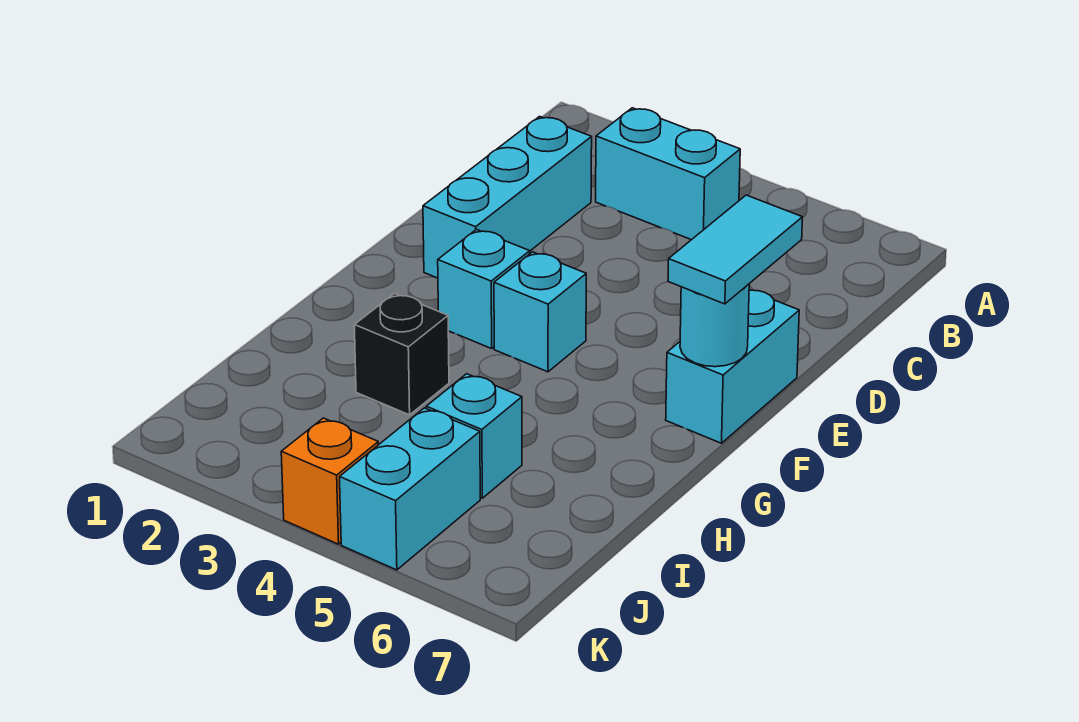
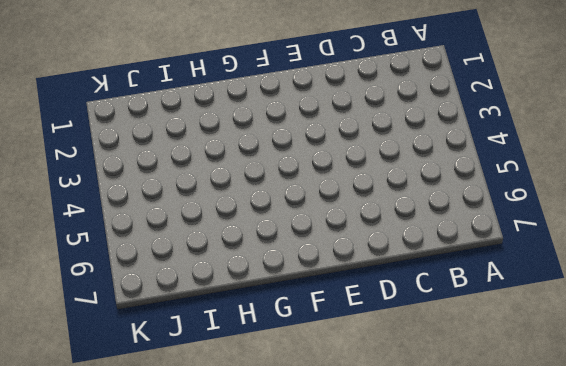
none -> cyan 1x2 brick [596,108,740,240]
none -> cyan 1x3 brick [423,116,592,278]

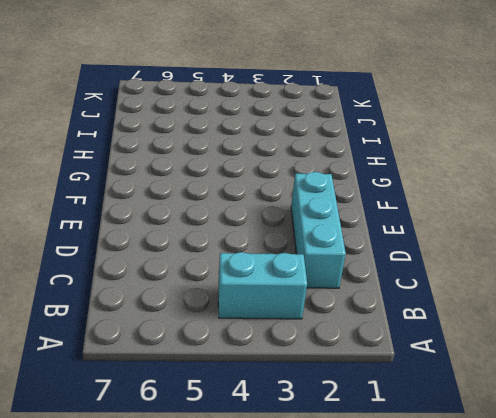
none -> cyan 1x2 brick [666,290,799,443]
none -> cyan 1x1 brick [438,230,530,349]

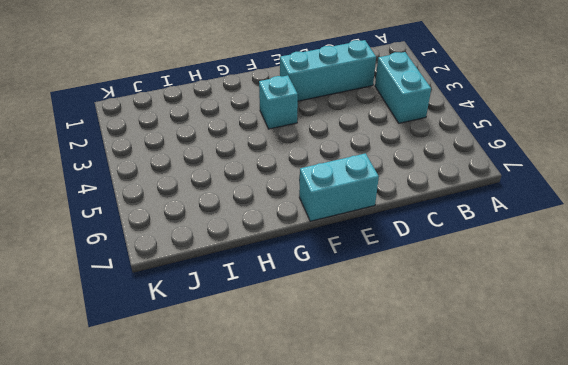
none -> cyan 1x1 brick [494,252,586,372]
none -> black 1x1 brick [354,293,449,415]

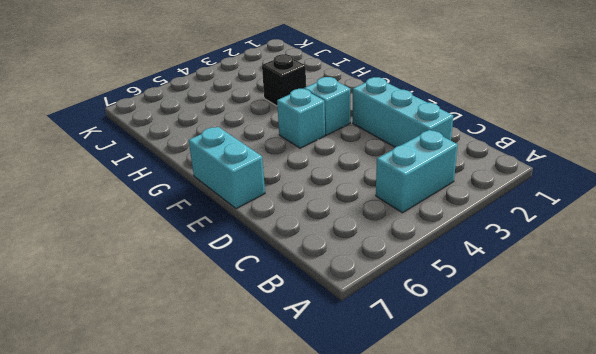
none -> cyan 1x1 brick [426,374,522,498]
none -> cyan 1x2 brick [340,408,480,570]

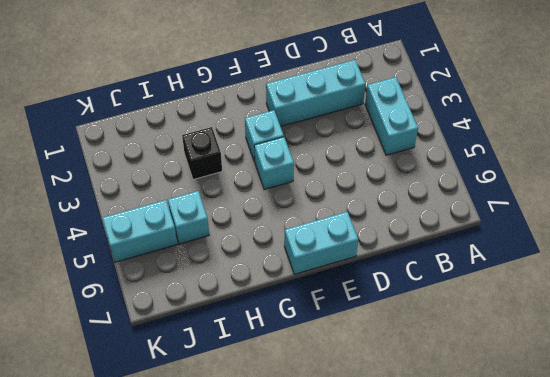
none -> orange 1x1 brick [281,418,378,544]
none -> cyan 1x1 round brick [680,284,749,367]

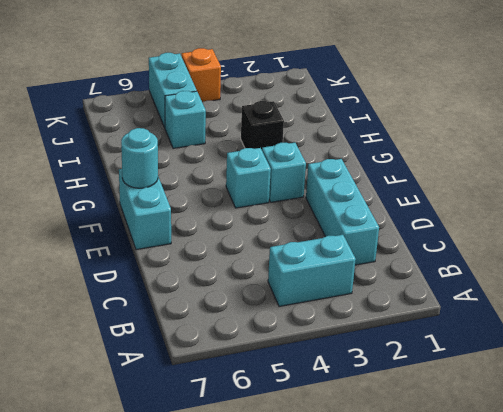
none -> cyan 1x2 tile [668,195,803,304]

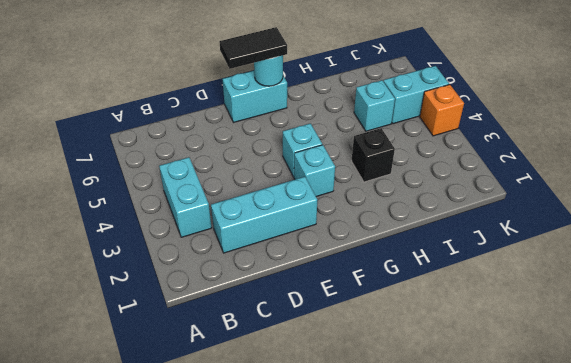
black 1x2 tile [219,27,287,69] -> cyan 1x2 tile [668,195,803,304]

